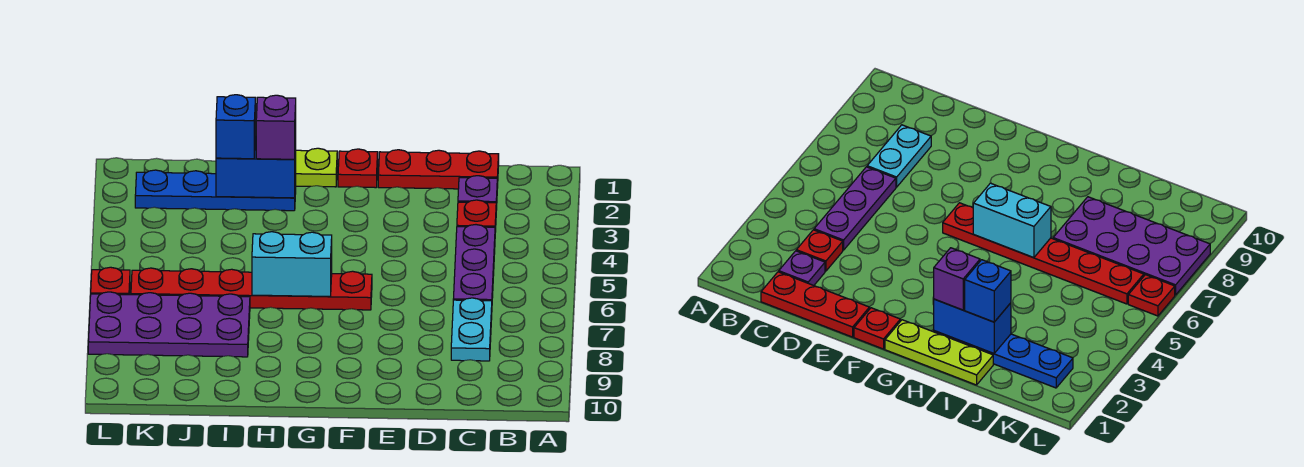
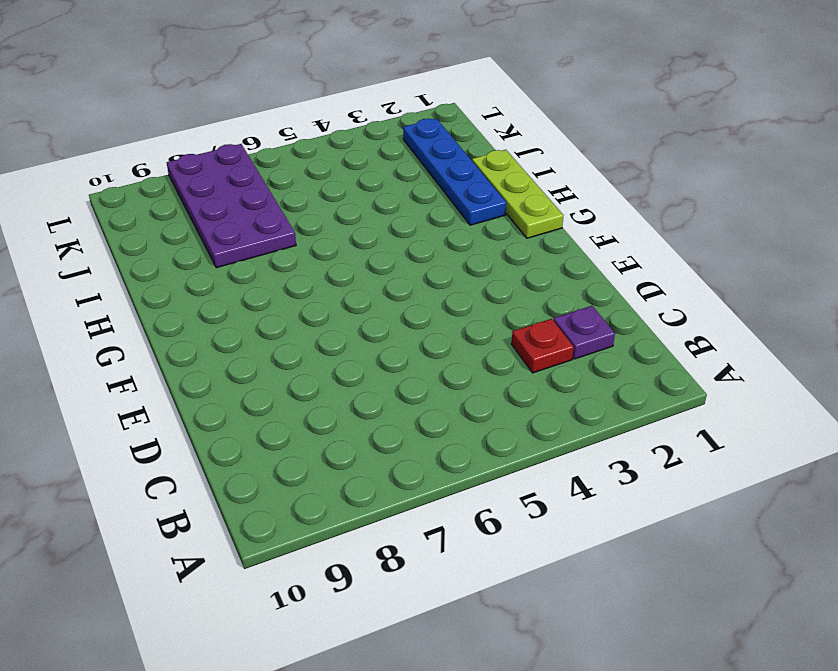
none -> red 1x3 plate [378,150,499,189]
none -> purple 1x3 plate [453,225,495,301]
none -> cyan 1x2 plate [451,298,492,361]

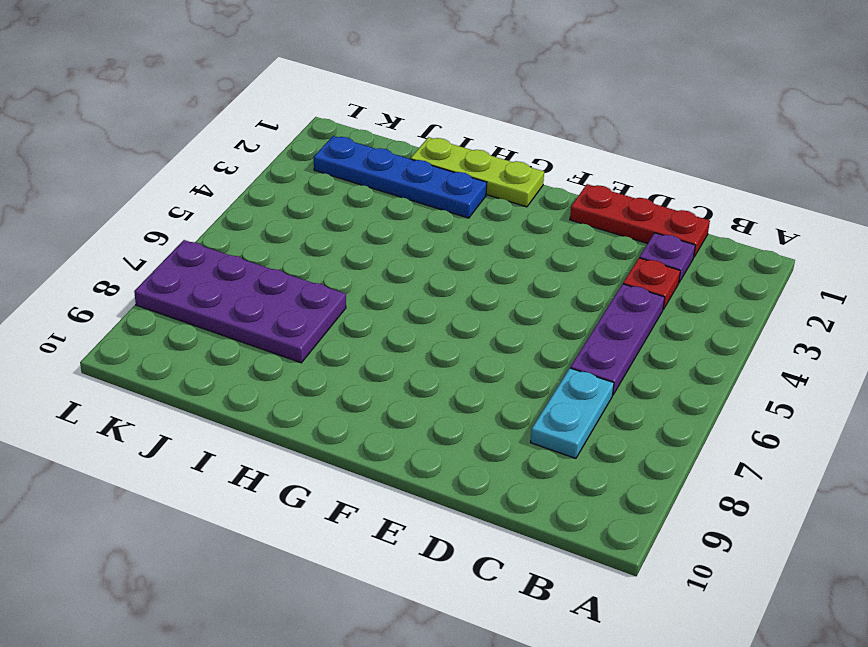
none -> red 1x1 plate [338,149,378,188]
none -> red 1x6 plate [131,268,372,310]
none -> red 1x1 plate [91,267,130,295]

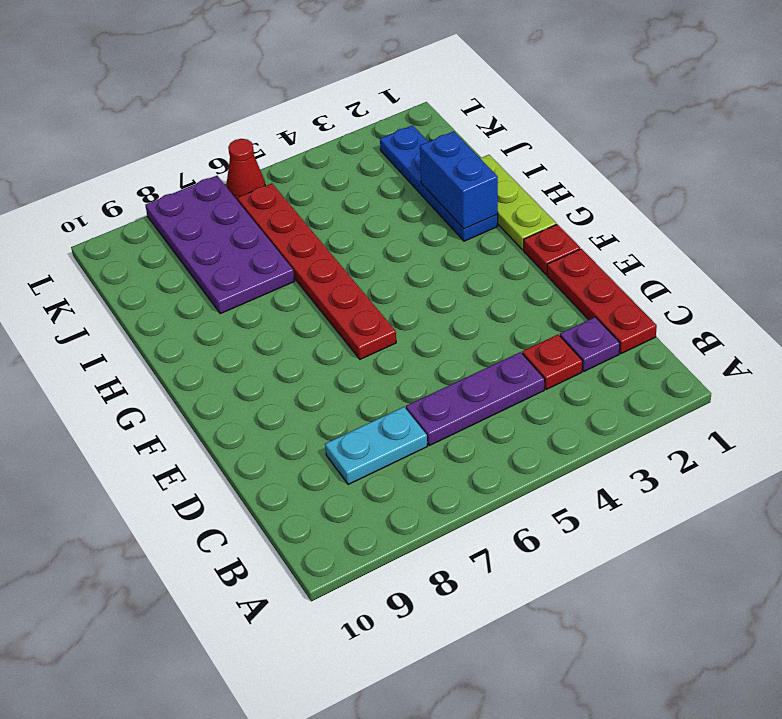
red 1x1 cone [227,139,265,201] -> red 1x1 plate [91,267,130,295]
none -> cyan 1x2 brick [252,232,332,296]
none -> purple 1x1 brick [256,95,296,159]
none -> blue 1x1 brick [216,95,256,159]

